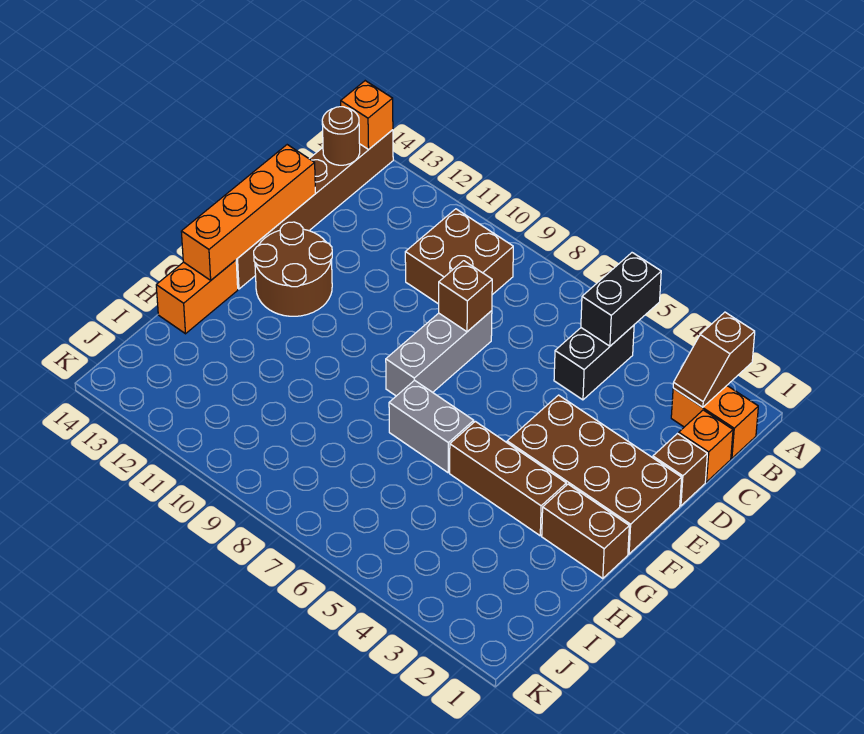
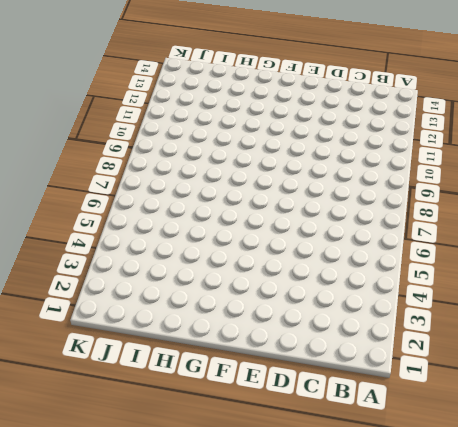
none -> brown 1x6 brick [236,130,393,289]
none -> orange 1x2 brick [671,386,758,458]
none -> black 1x2 brick [554,325,634,400]

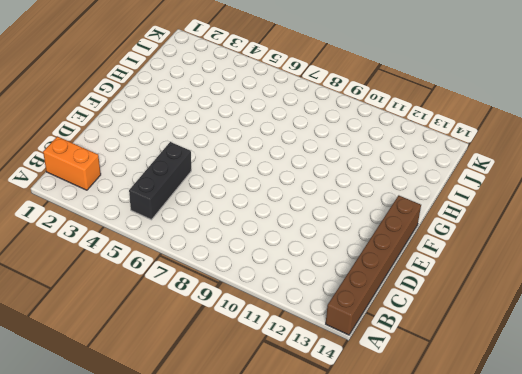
black 1x3 brick [129,142,191,220] -> black 1x2 brick [554,325,634,400]
none -> brown 2x2 brick [405,209,513,304]
none -> orange 1x1 brick [679,410,733,482]
none -> brown 1x1 brick [653,434,707,506]

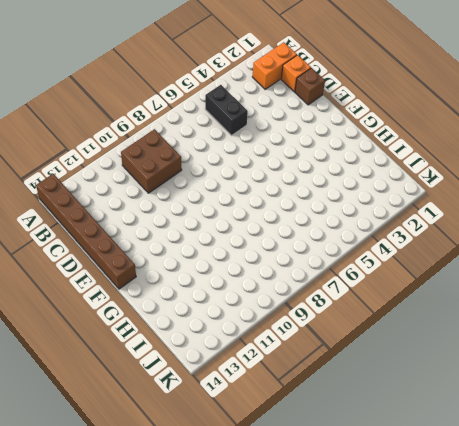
none -> grey 1x3 brick [386,311,492,396]
none -> brown 2x4 brick [507,395,682,554]
none -> brown 2x2 round brick [254,222,332,316]

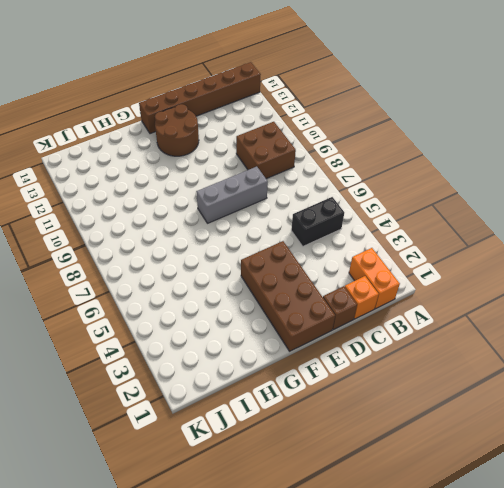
none -> brown 1x2 brick [542,484,629,578]
none -> brown 1x3 brick [450,421,566,536]
none -> grey 1x2 brick [389,380,474,473]

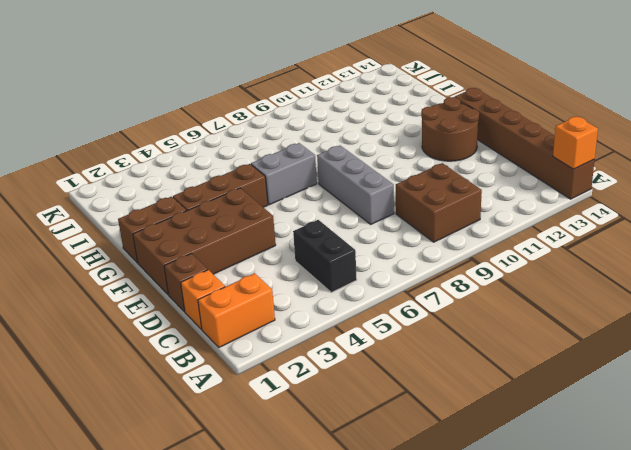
none -> orange 1x2 brick [156,260,238,334]
none -> brown 1x2 slope [673,312,755,407]
none -> black 1x2 brick [581,253,661,346]

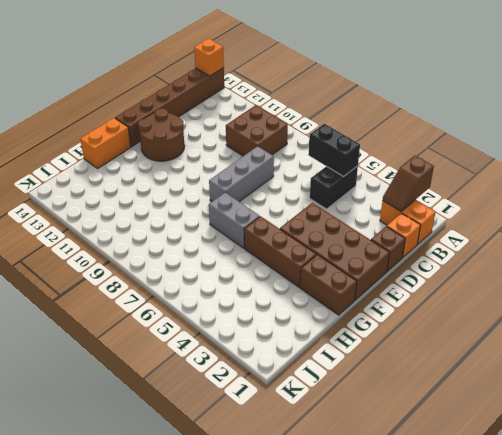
black 1x2 brick [308,124,360,177] -> black 1x2 brick turned to [581,253,661,346]
none -> brown 1x1 round brick [322,107,360,165]
none -> brown 1x1 brick [439,261,492,332]
none -> orange 1x4 brick [181,145,316,280]

